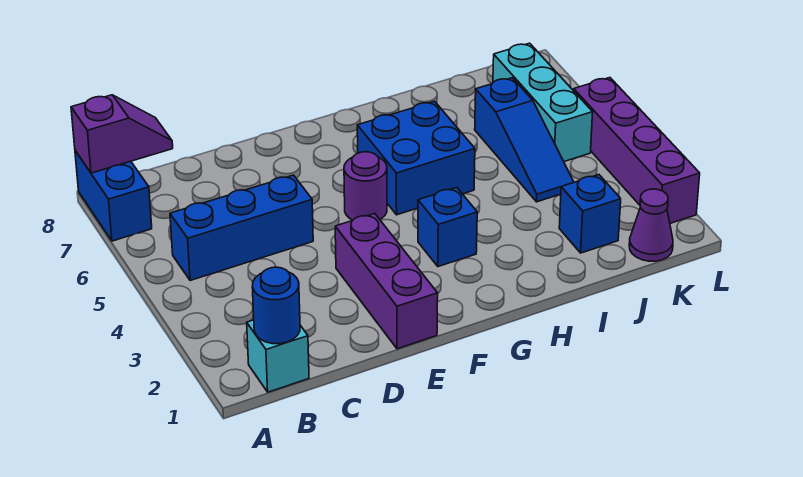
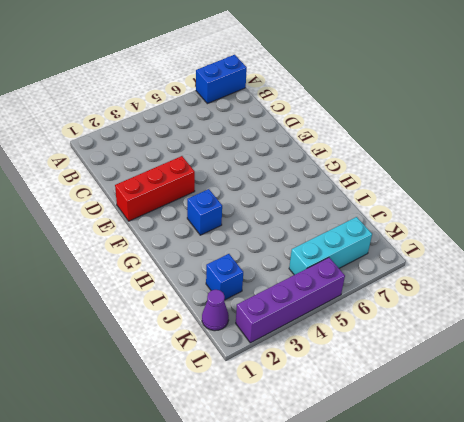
red 1x3 brick [115,156,195,221] -> purple 1x3 brick [335,214,438,349]
none -> cyan 1x1 brick [247,320,309,392]
none -> blue 1x3 brick [170,175,313,281]
none -> purple 1x1 round brick [344,152,387,220]

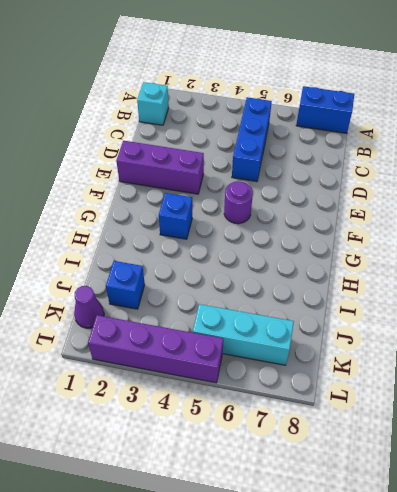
none -> blue 2x2 brick [357,101,475,215]
none -> blue 1x3 slope [475,78,574,202]
none -> purple 1x2 slope [71,95,173,173]

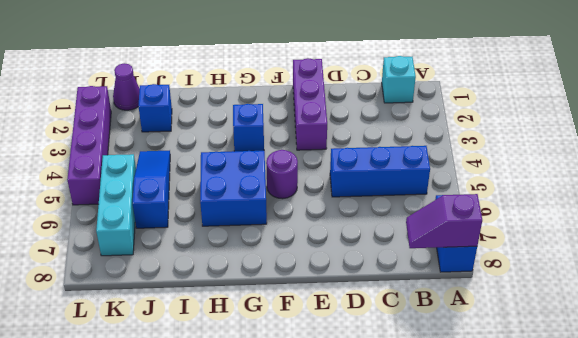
none -> blue 1x1 round brick [252,267,300,344]

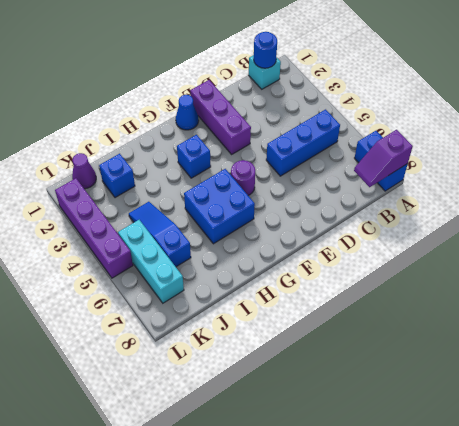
blue 1x1 cone [176,95,199,130] -> none

